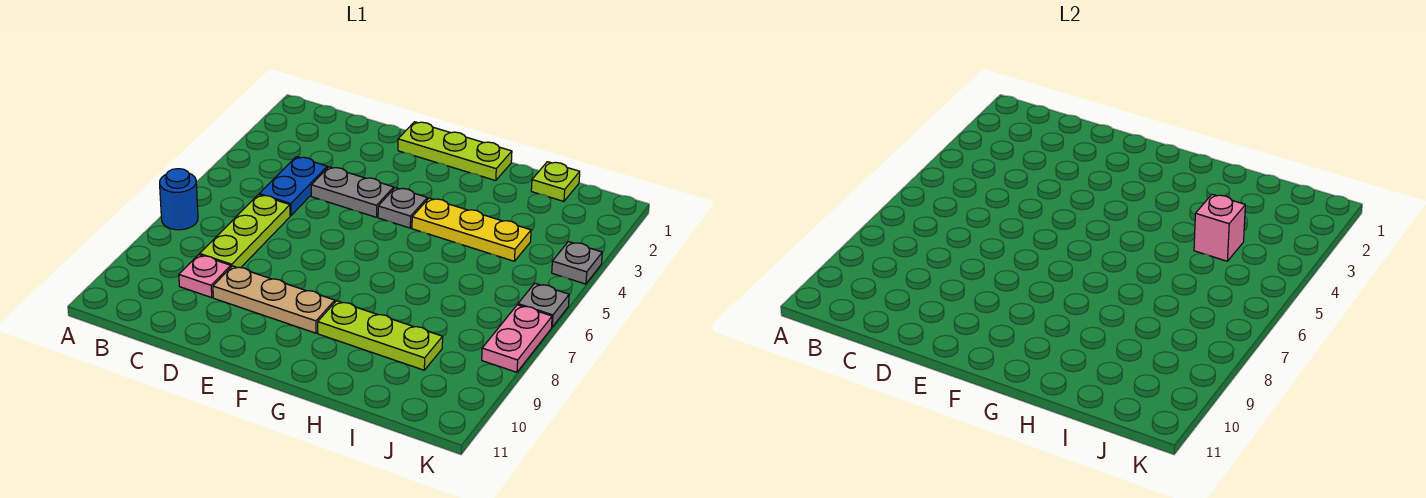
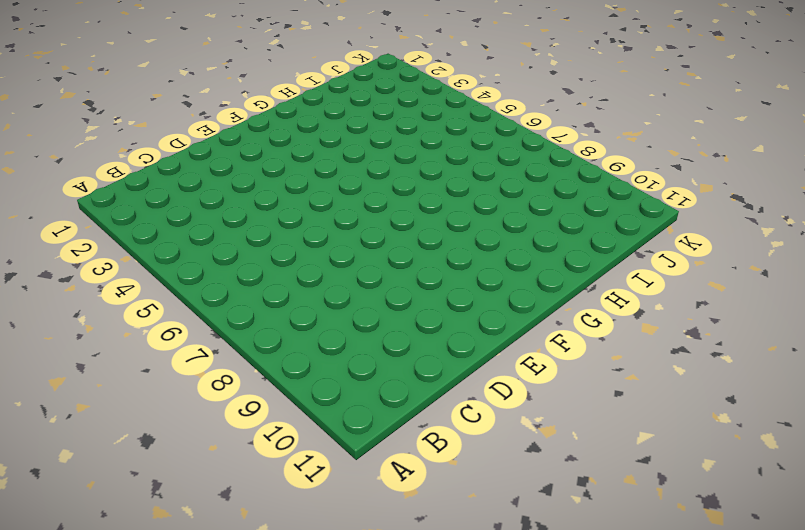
none -> blue 1x1 round brick [160,169,198,230]
none -> blue 1x2 plate [259,157,327,216]
none -> lime 1x3 plate [200,195,290,268]

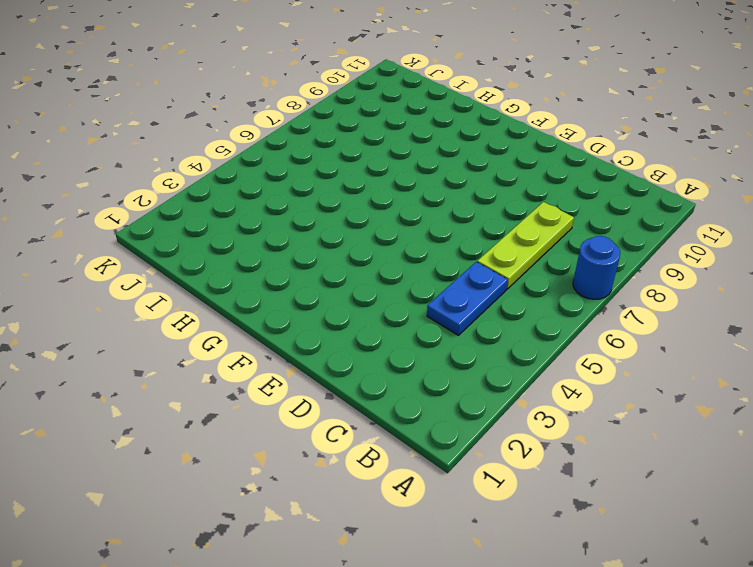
none -> pink 1x1 plate [179,255,231,298]
none -> grey 1x2 plate [311,167,394,217]
none -> tan 1x3 plate [213,266,335,333]

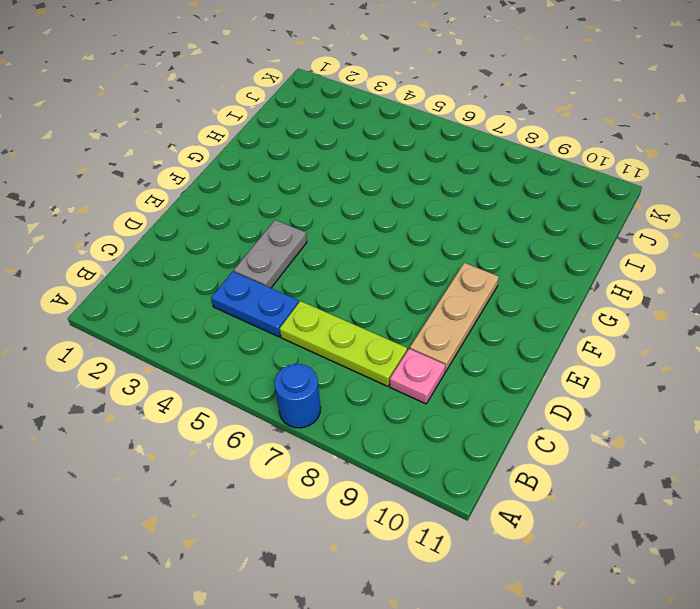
none -> lime 1x3 plate [398,122,512,181]
none -> grey 1x1 plate [378,188,427,228]
none -> yellow 1x3 plate [412,198,531,261]

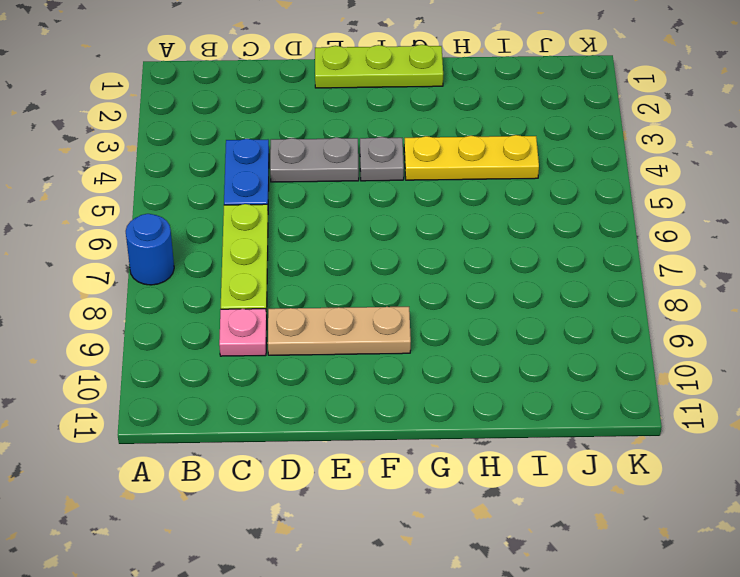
none -> lime 1x3 plate [318,301,443,370]
none -> lime 1x1 plate [531,162,580,201]
none -> grey 1x1 plate [552,242,602,284]

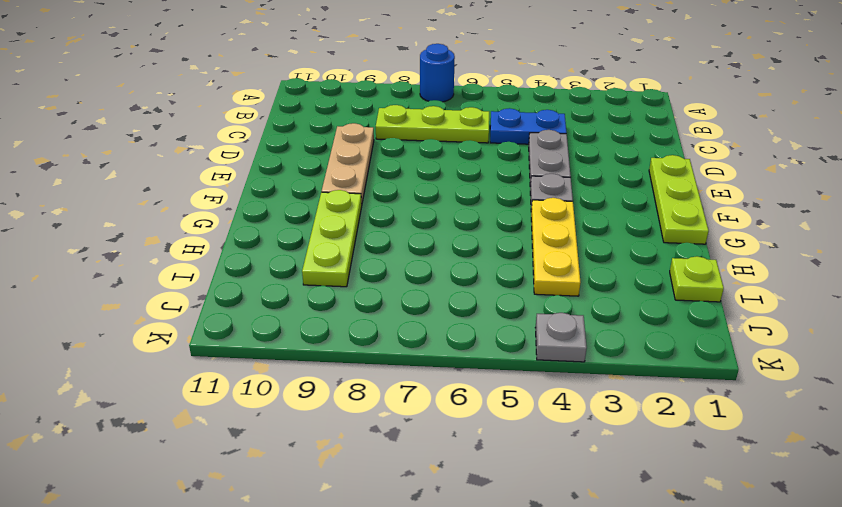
none -> pink 1x1 plate [179,255,231,298]
none -> grey 1x1 plate [518,283,569,327]
none -> pink 1x2 plate [482,305,552,372]

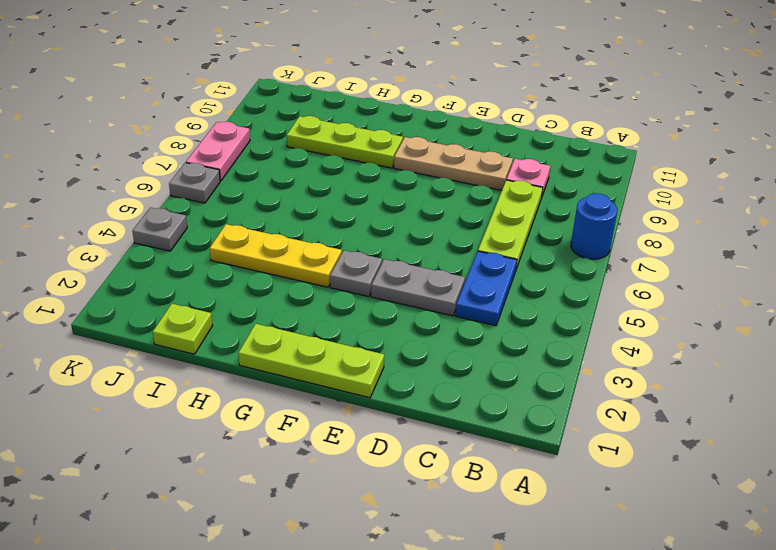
none -> pink 1x1 brick [1194,194,1245,261]

